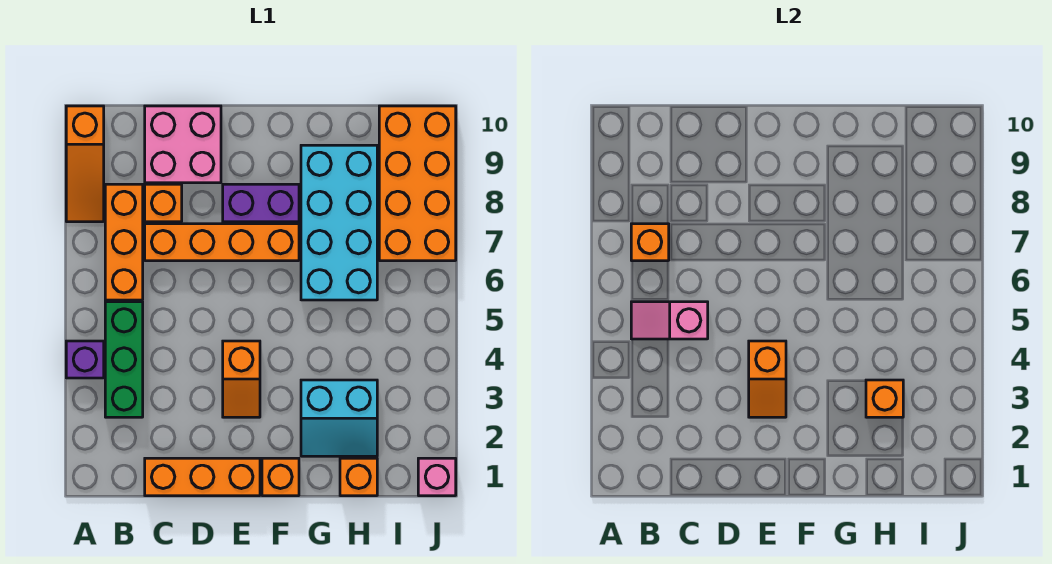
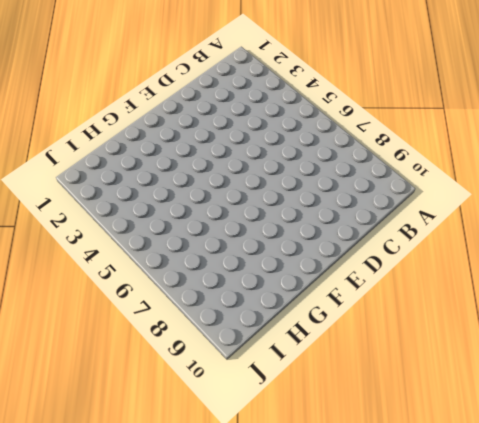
none -> purple 1x1 brick [66,341,104,378]
none -> orange 1x3 slope [66,106,104,222]
none -> green 1x3 brick [105,302,143,417]

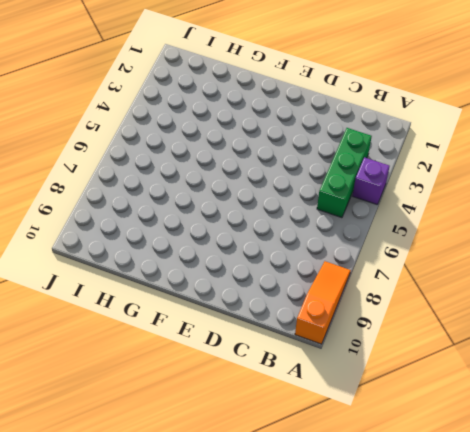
none -> orange 1x3 brick [105,184,143,300]
none -> orange 1x3 brick [145,458,260,496]
none -> orange 1x4 brick [145,224,299,261]

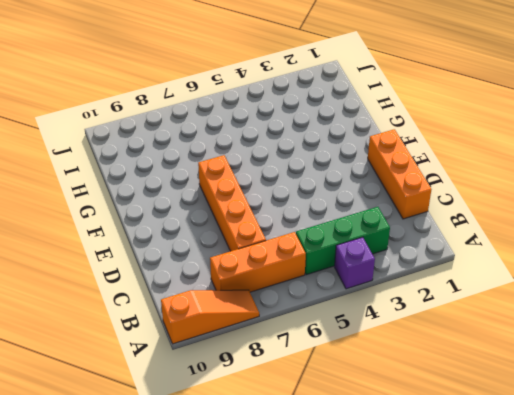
none -> orange 1x1 brick [145,184,182,222]
none -> pink 2x2 brick [145,106,221,183]
none -> orange 1x2 slope [223,341,260,417]

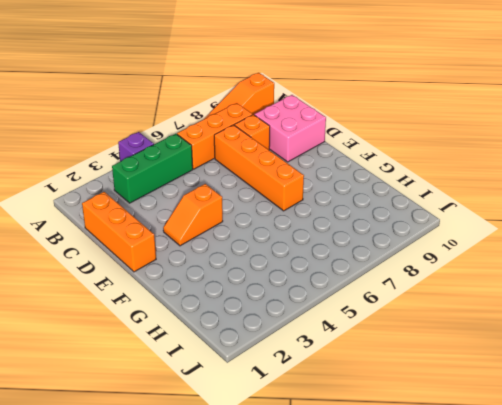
none -> purple 1x2 brick [223,184,299,222]
none -> orange 1x1 brick [262,458,299,496]
none -> cyan 2x2 slope [301,380,377,456]

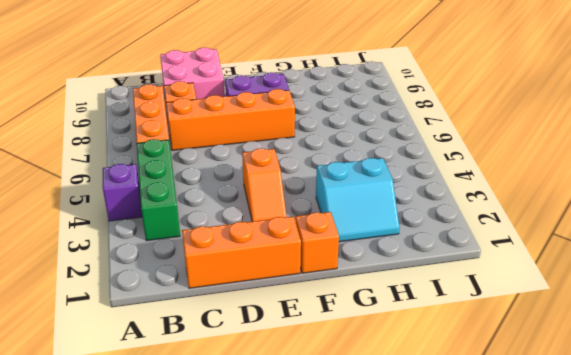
none -> orange 1x3 slope [66,106,104,222]
none -> cyan 2x4 brick [301,145,377,300]
none -> orange 1x1 brick [340,458,377,496]

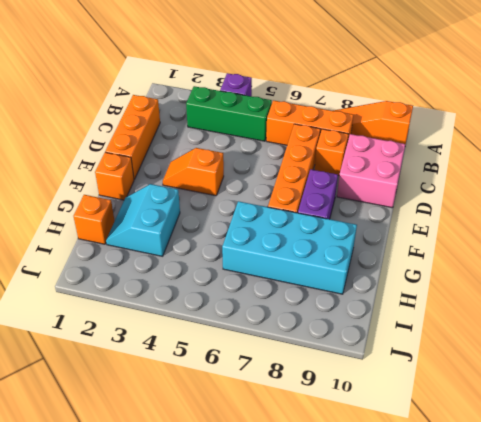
none -> orange 2x4 brick [379,106,456,261]
none -> pink 1x1 brick [418,458,456,496]
none -> pink 1x2 slope [631,302,708,339]

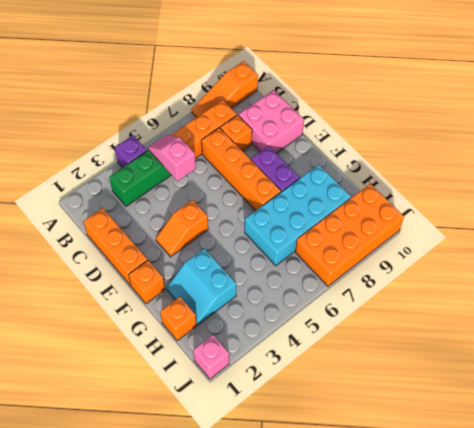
none -> orange 1x1 brick [631,224,669,261]
none -> orange 1x2 slope [749,341,786,417]
none -> orange 1x1 brick [866,380,903,417]

